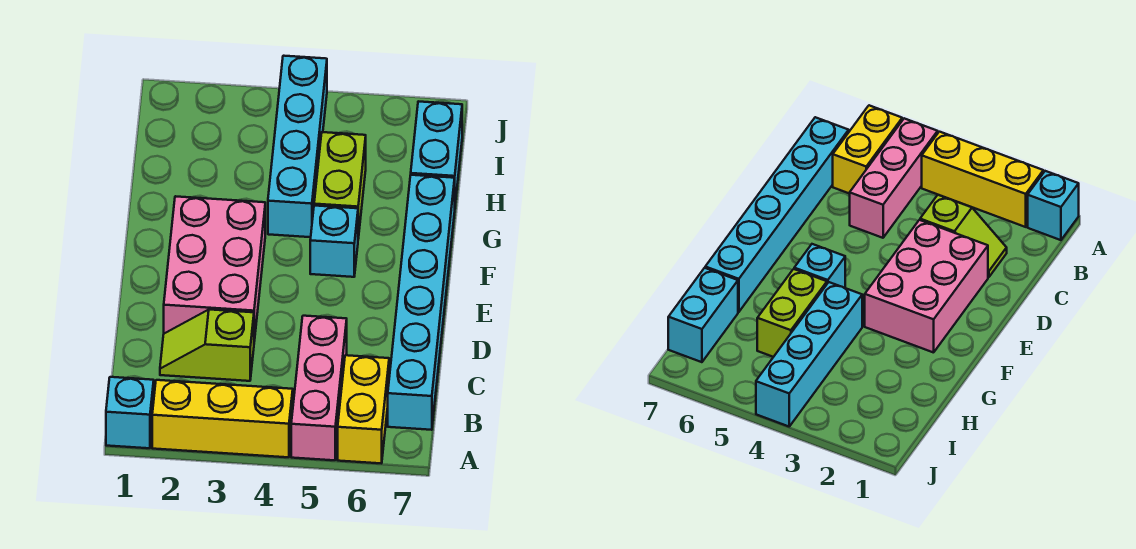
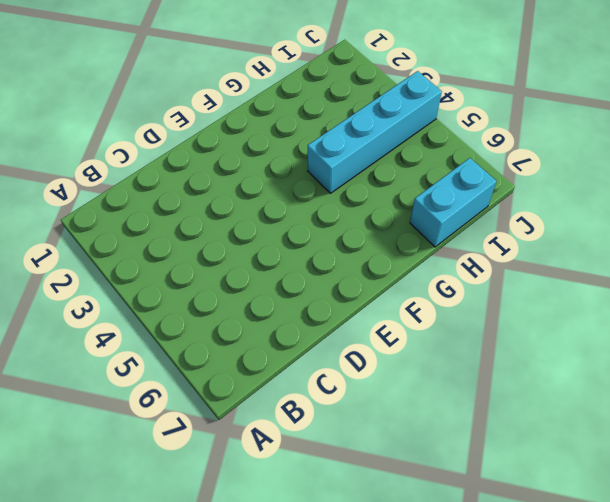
none -> cyan 1x1 brick [106,377,154,448]
none -> yellow 1x3 brick [152,380,293,457]

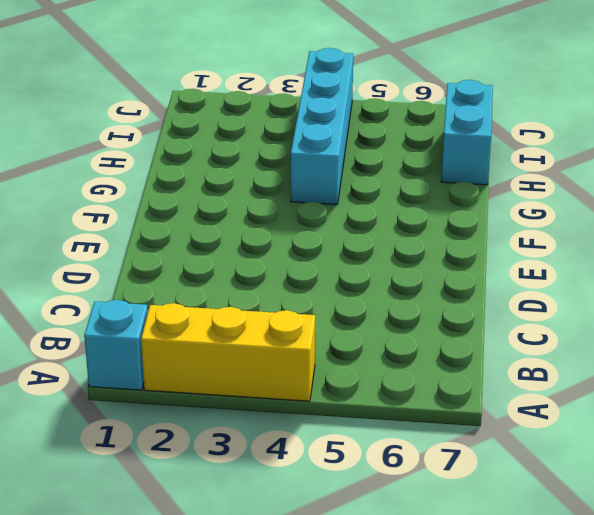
none -> pink 1x3 brick [291,316,347,460]
none -> yellow 1x2 brick [338,355,389,463]

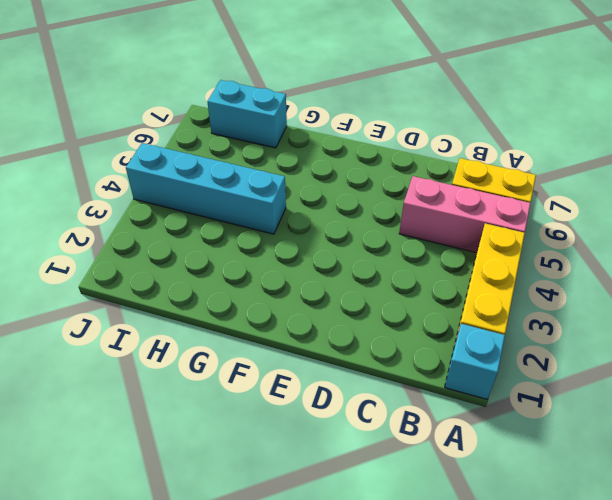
none -> cyan 1x6 brick [388,175,455,430]
none -> lime 1x2 slope [160,310,254,381]

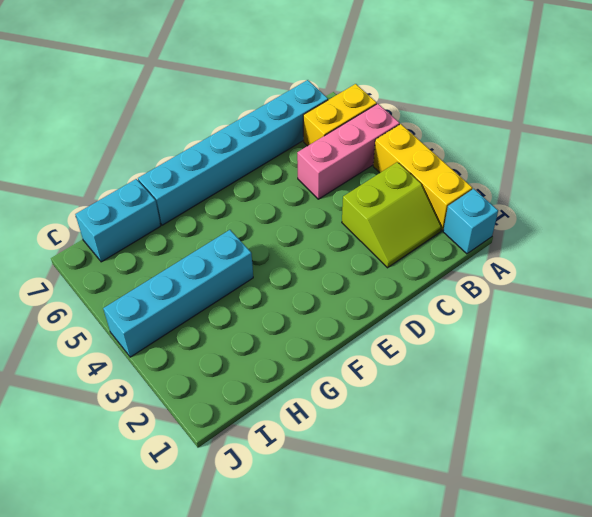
lime 2x2 slope [342,162,441,268] -> lime 1x2 slope [160,310,254,381]
none -> pink 2x3 brick [164,196,265,341]
none -> cyan 1x1 brick [310,206,358,277]

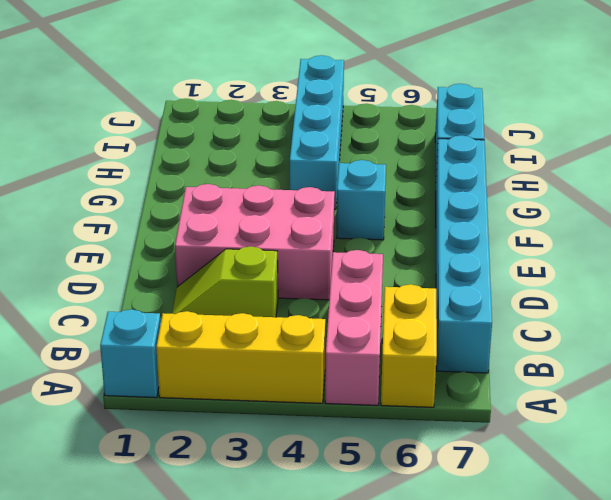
pink 2x3 brick [175,184,335,300] -> pink 2x3 brick turned to [164,196,265,341]
none -> lime 1x2 brick [314,132,366,238]

